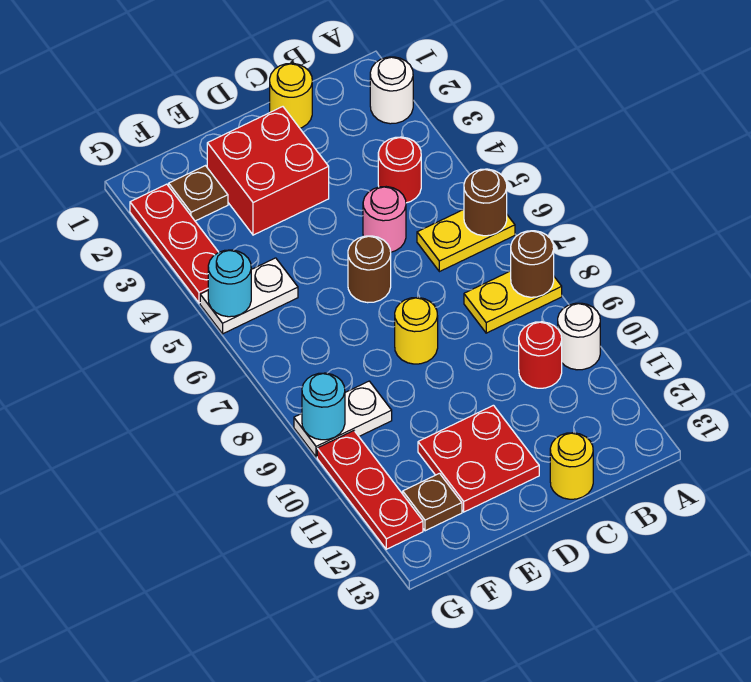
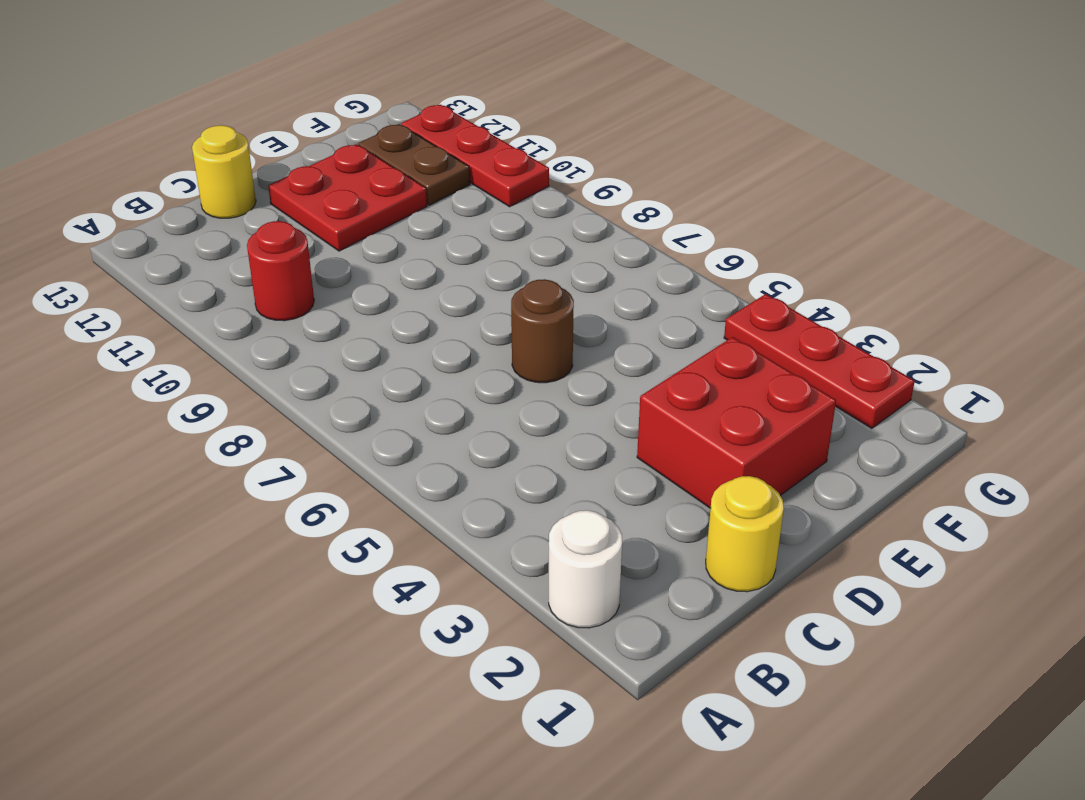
brown 1x2 plate [358,124,470,205] -> brown 1x1 plate [403,473,462,531]
none -> yellow 1x2 plate [417,209,515,272]
none -> yellow 1x2 plate [464,271,562,333]
none -> white 1x1 round brick [558,303,600,370]

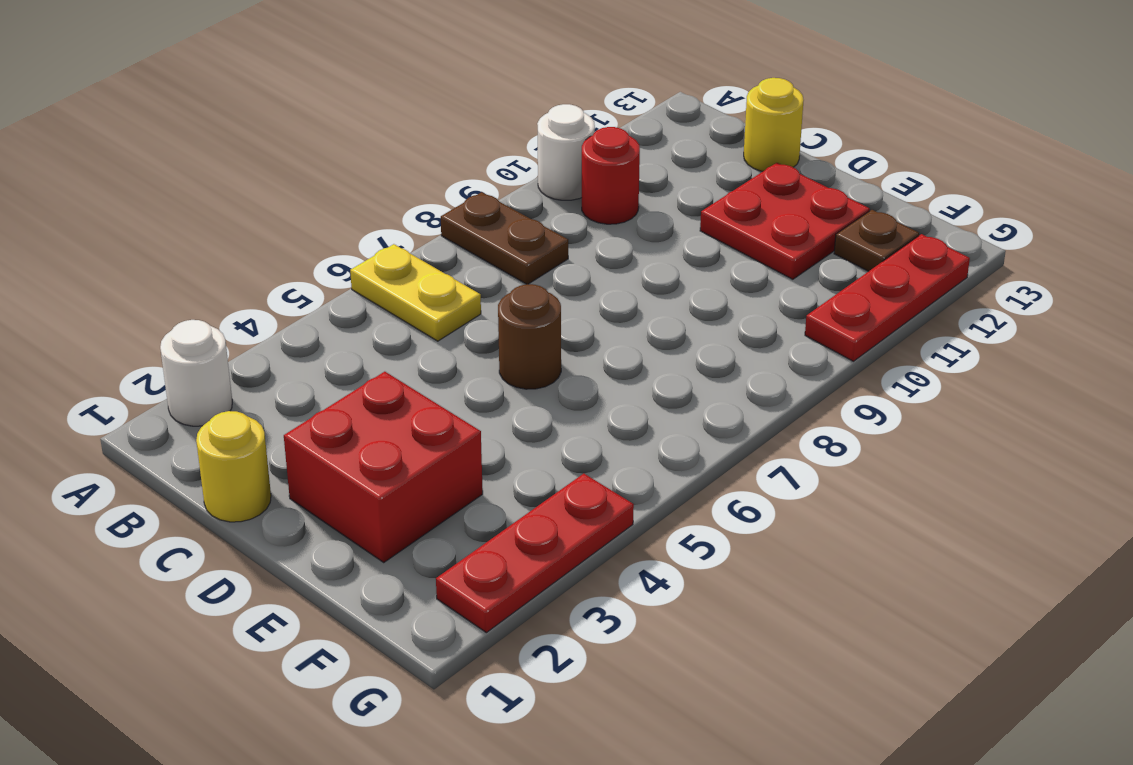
brown 1x2 plate [441,192,568,284] -> yellow 1x2 plate [464,271,562,333]
none -> red 1x1 round brick [378,137,421,203]
none -> pink 1x1 round brick [363,187,406,252]
none -> yellow 1x1 round brick [395,297,438,364]

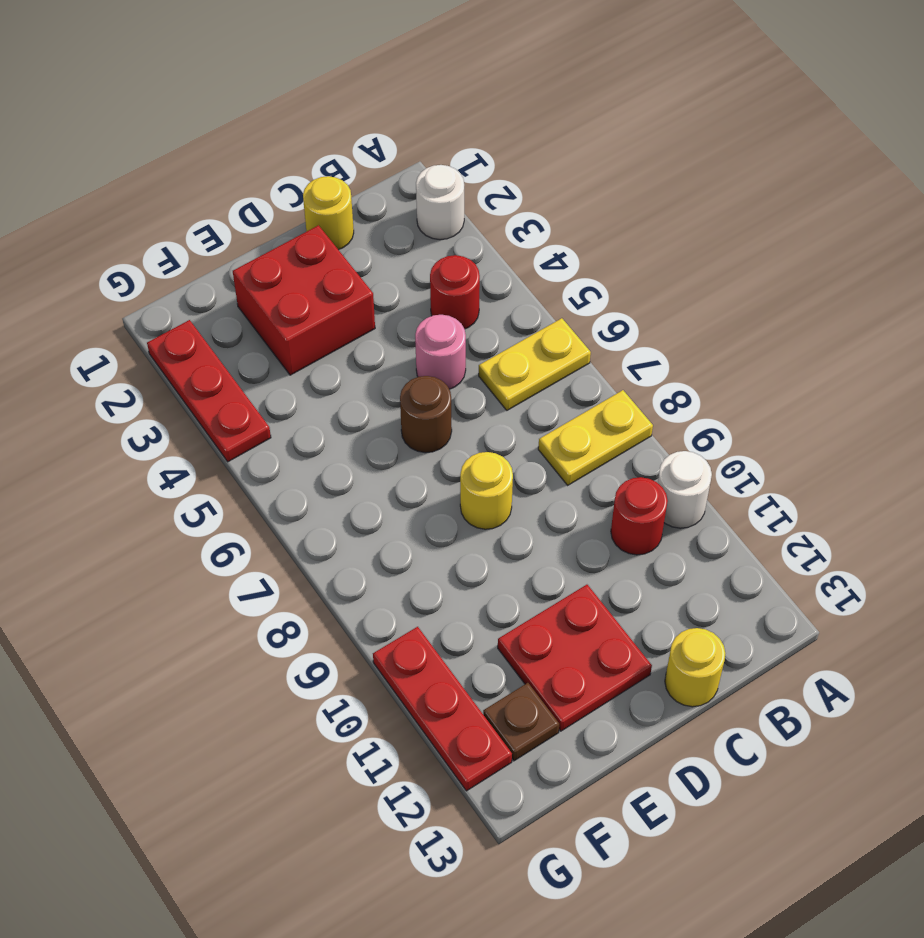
none -> brown 1x1 plate [169,166,228,221]
none -> white 1x2 plate [200,258,298,334]
none -> white 1x2 plate [294,381,392,457]

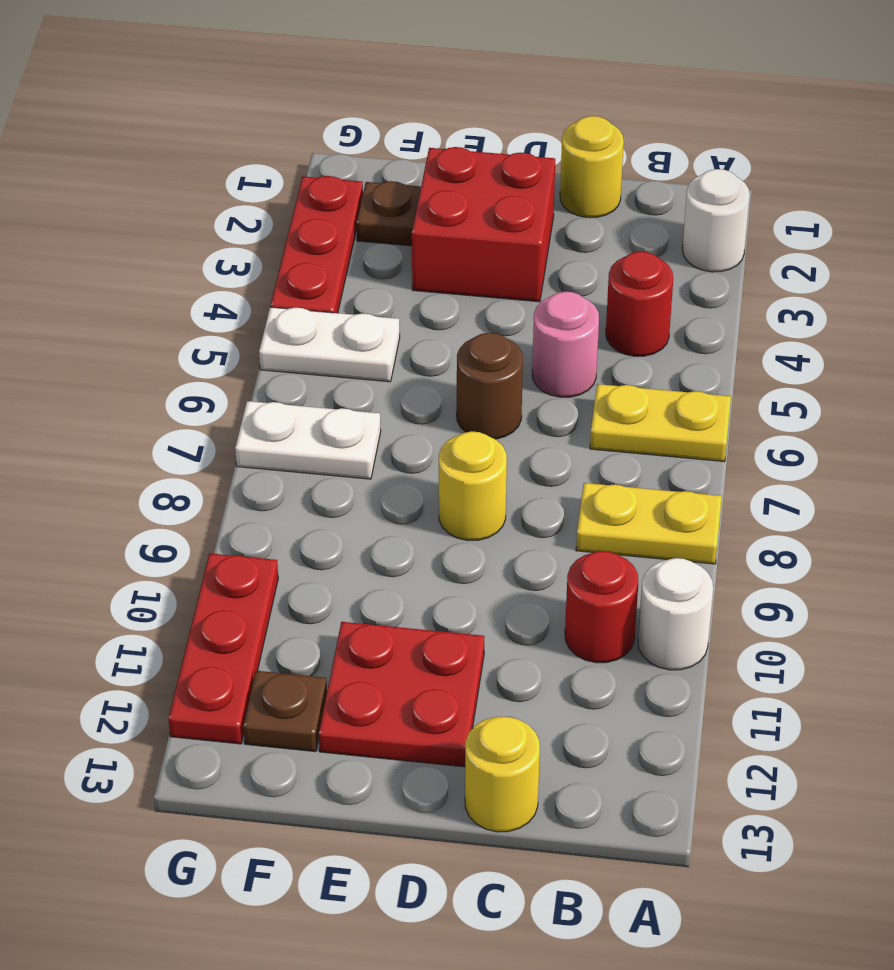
white 1x2 plate [235,401,381,479] -> white 1x2 plate moved to [294,381,392,457]
none -> brown 1x1 round brick [464,169,507,236]
none -> brown 1x1 round brick [511,231,554,297]
none -> cyan 1x1 round brick [208,250,251,317]

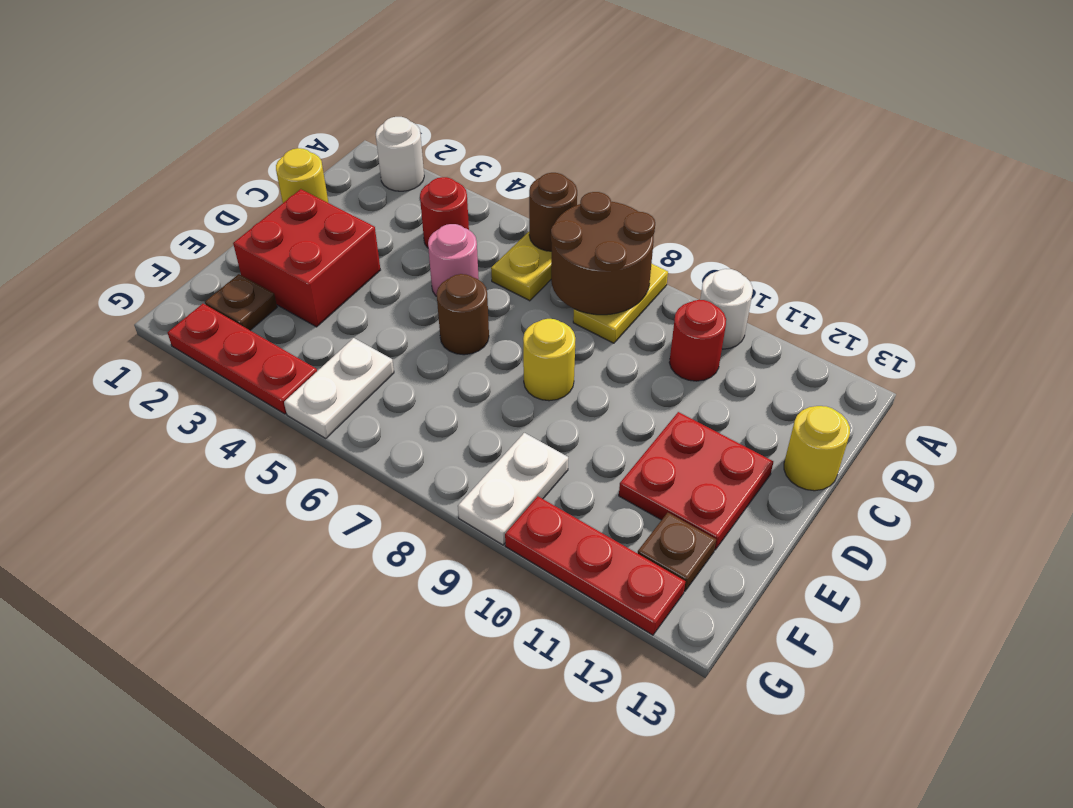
brown 2x2 round brick [551,192,655,315] -> brown 1x1 round brick [511,231,554,297]
none -> cyan 1x1 round brick [208,250,251,317]
none -> cyan 1x1 round brick [302,373,345,440]

